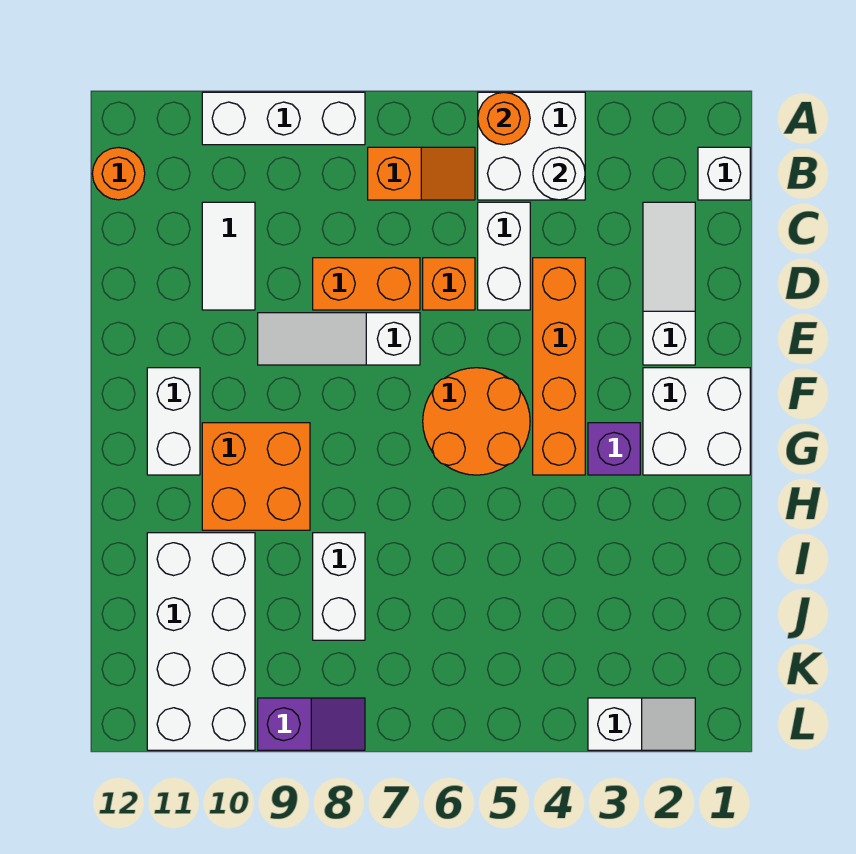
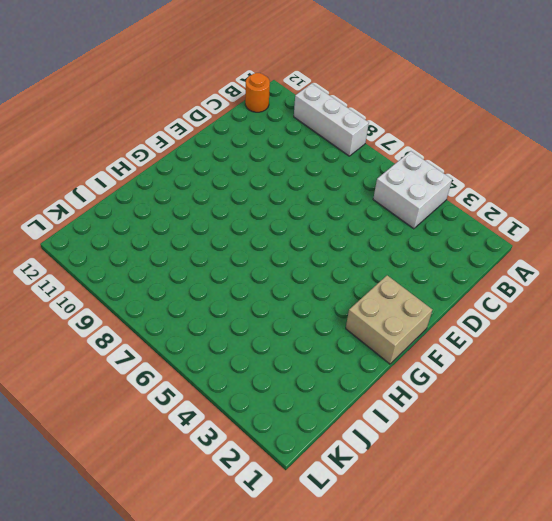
tan 2x2 brick [346,275,432,364] -> white 2x2 brick [643,368,750,475]
none -> white 1x1 brick [698,147,750,200]
none -> orange 1x2 slope [368,147,475,200]
none -> white 1x3 slope [643,202,695,365]

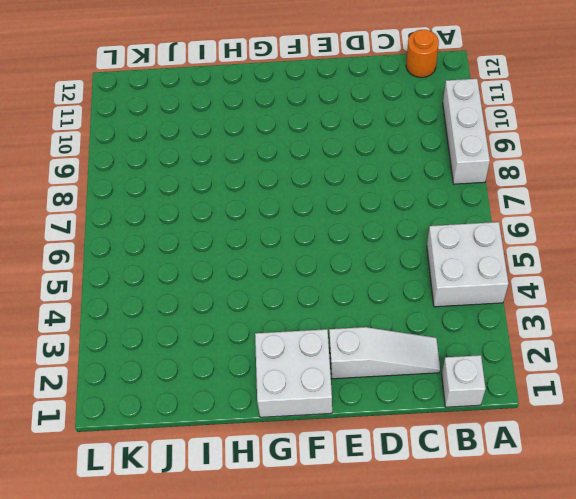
none -> orange 1x2 slope [368,147,475,200]
none -> white 1x2 brick [478,202,530,310]
none -> white 1x2 tile [202,202,255,310]

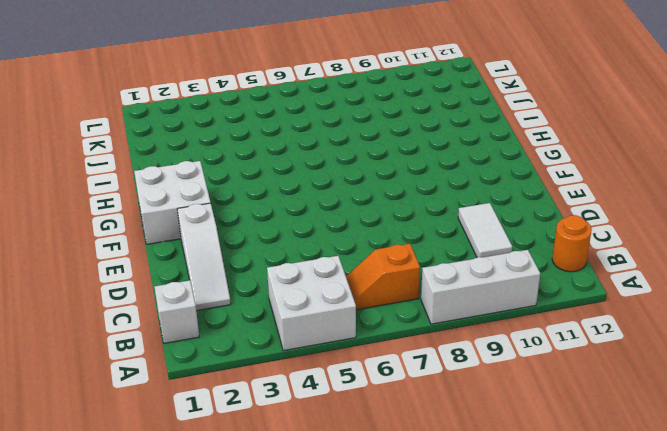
none -> white 1x2 brick [478,202,530,310]
none -> orange 1x4 brick [533,258,585,475]
none -> orange 1x1 brick [423,258,475,310]

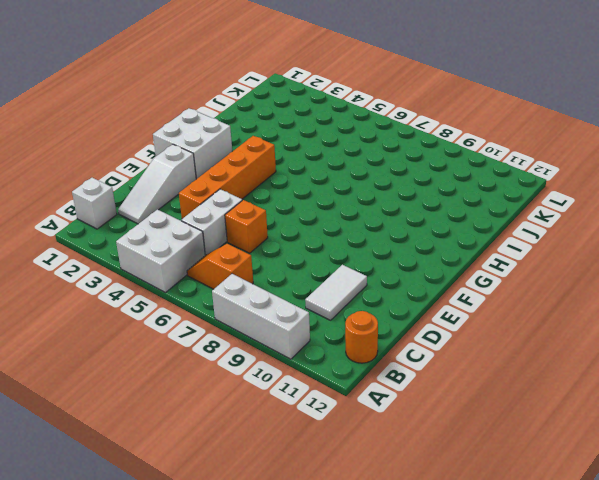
none -> orange 1x2 brick [313,258,420,310]
none -> white 1x3 slope [258,313,420,365]
none -> orange 2x2 round brick [423,368,530,475]

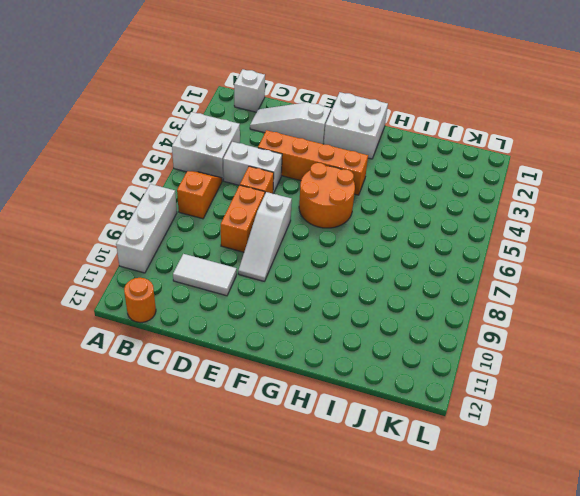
none -> white 1x2 brick [147,368,200,475]
none -> purple 1x1 brick [588,423,640,475]
none -> orange 2x2 brick [202,423,310,530]

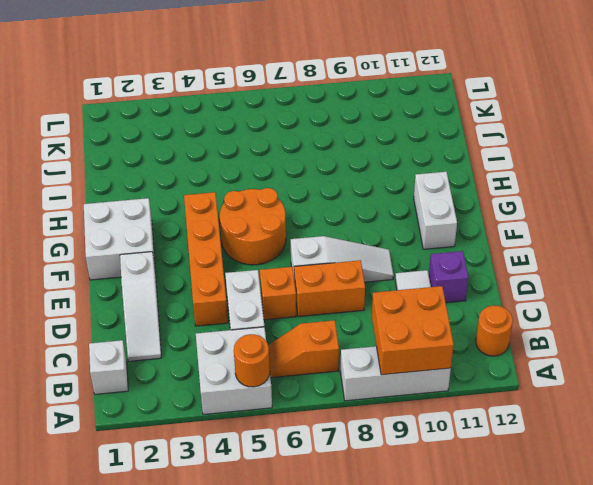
orange 2x2 brick [372,286,454,375] -> orange 2x2 brick moved to [202,423,310,530]
purple 1x1 brick [429,251,468,303] -> purple 1x1 brick moved to [588,423,640,475]
none -> white 1x2 brick [313,533,365,640]
none -> white 2x4 brick [147,533,255,750]
none -> white 1x2 slope [588,698,695,750]

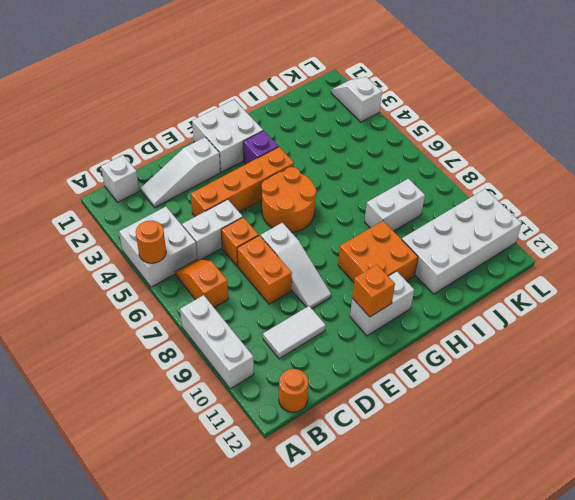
orange 1x1 brick [352,265,395,317] -> none
none -> purple 1x2 slope [258,698,365,750]
none -> white 1x1 round brick [533,148,585,200]

